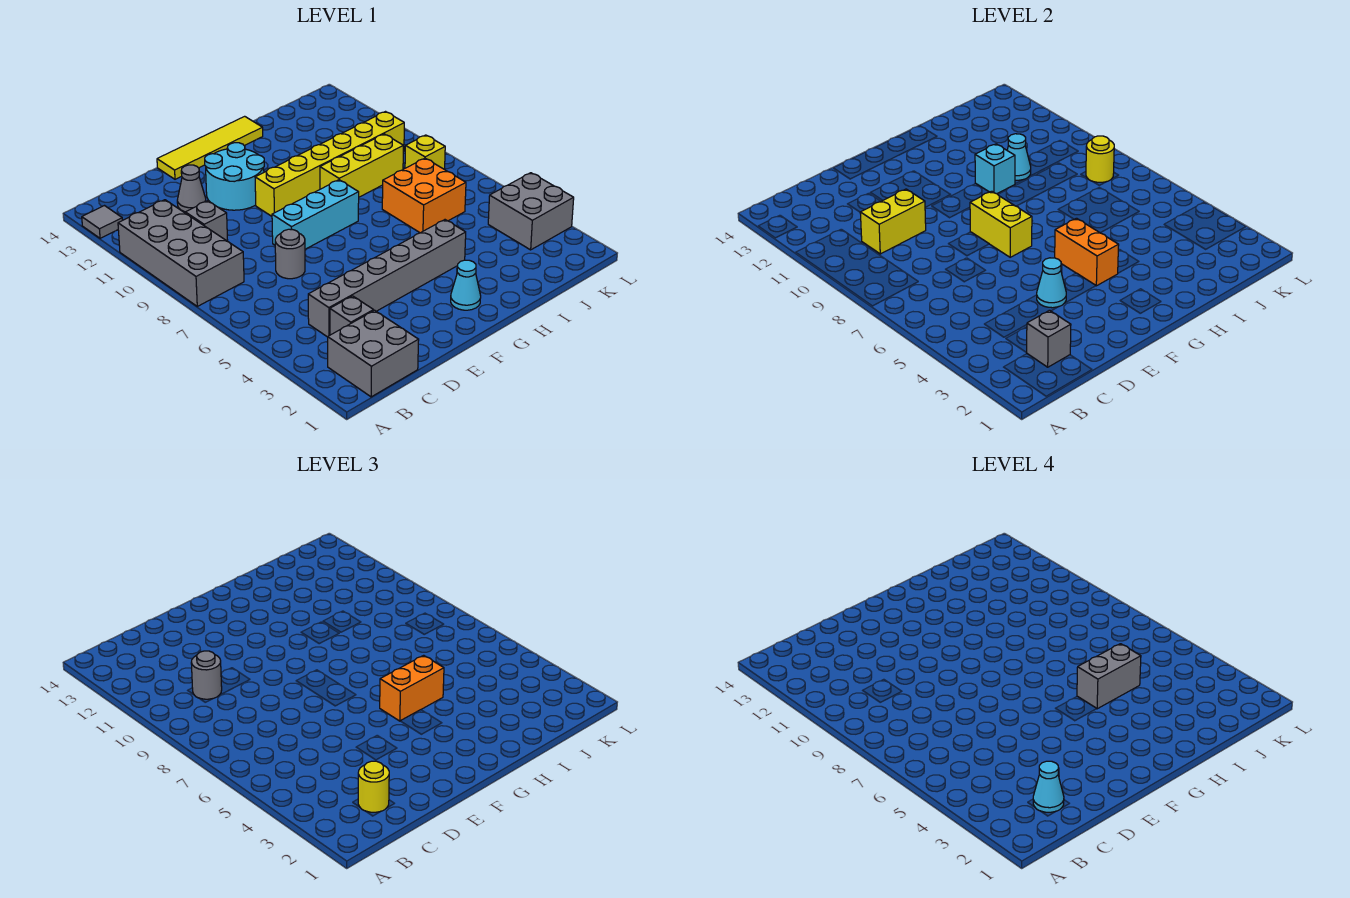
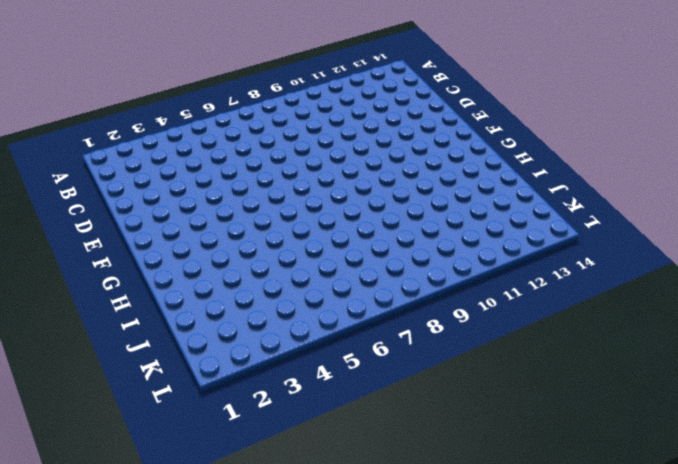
none -> grey 2x4 brick [118,200,244,306]
none -> grey 1x1 tile [82,206,122,238]
none -> grey 2x2 brick [328,310,419,397]
none -> grey 1x1 brick [330,296,374,335]

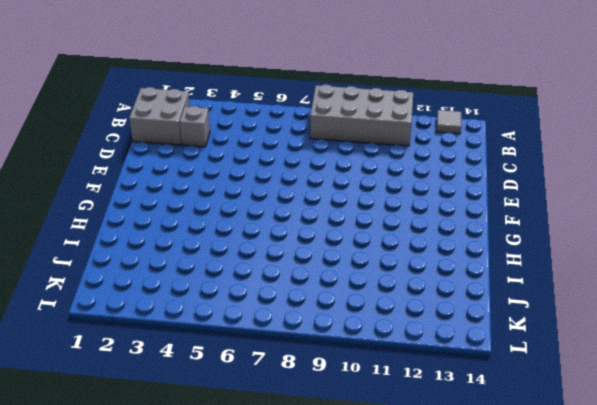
none -> grey 1x6 brick [308,220,466,337]
none -> grey 1x1 brick [185,201,228,241]
none -> grey 1x1 round brick [275,229,305,279]
none -> grey 1x1 cone [177,165,206,212]

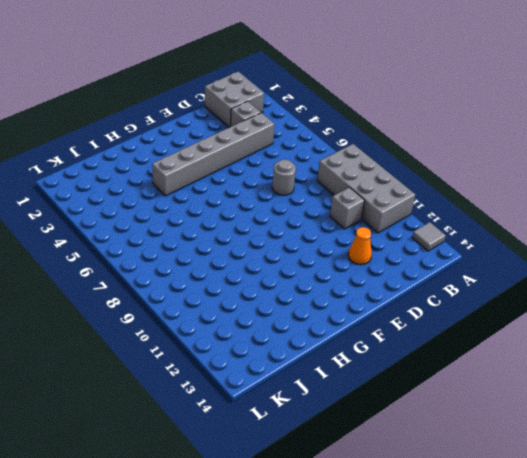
orange 1x1 cone [348,227,372,265] -> grey 1x1 cone [177,165,206,212]
none -> cyan 1x3 brick [272,180,359,249]
none -> cyan 2x2 round brick [205,143,264,210]
none -> yellow 1x4 tile [157,116,263,179]
none -> yellow 1x6 brick [255,112,404,216]

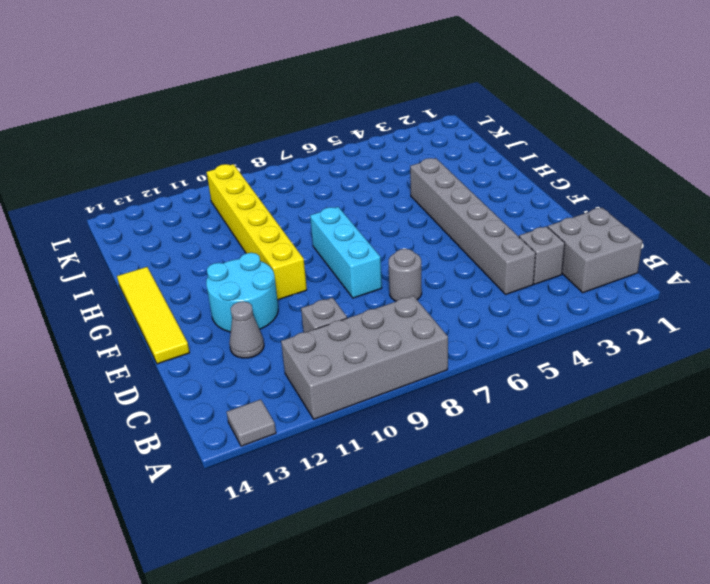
none -> cyan 1x1 cone [451,260,481,310]
none -> yellow 1x3 brick [320,134,403,197]
none -> orange 2x2 brick [382,158,466,233]
none -> grey 2x2 brick [488,173,574,250]

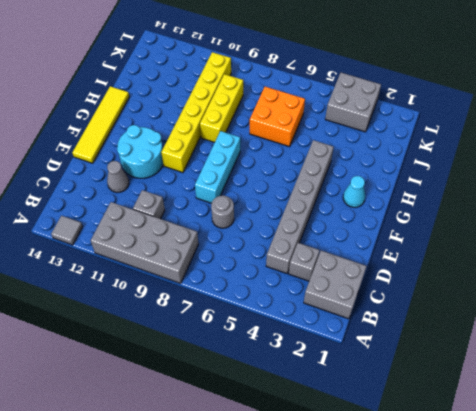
none -> yellow 1x1 brick [405,135,445,169]
none -> grey 1x1 brick [1027,310,1071,367]
none -> yellow 1x2 brick [860,189,926,254]
none -> cyan 1x1 cone [1037,258,1066,308]

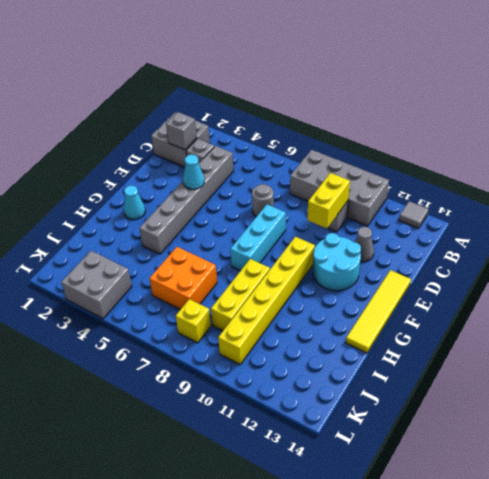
none -> yellow 1x2 brick [970,191,1032,257]
none -> orange 1x2 brick [1055,218,1119,286]
none -> cyan 1x1 brick [975,144,1015,194]
none -> cyan 1x1 cone [1007,134,1031,180]

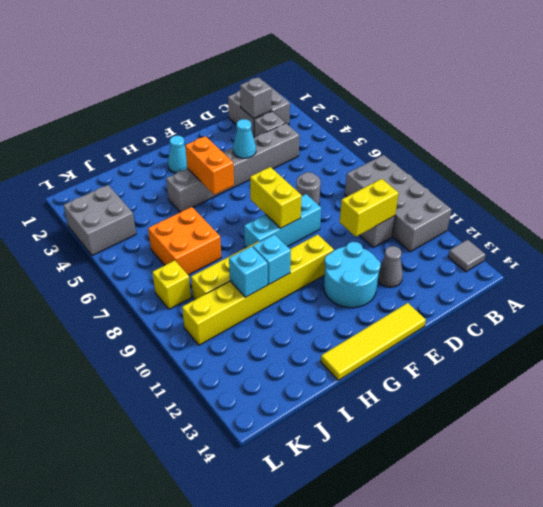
cyan 1x1 brick [229,246,268,297] -> cyan 1x1 cone [1007,134,1031,180]
none -> yellow 1x1 round brick [1086,136,1114,182]
none -> yellow 1x1 round brick [358,761,389,812]
none -> grey 1x1 round brick [191,651,222,699]
none -> orange 1x2 brick [380,655,444,721]

